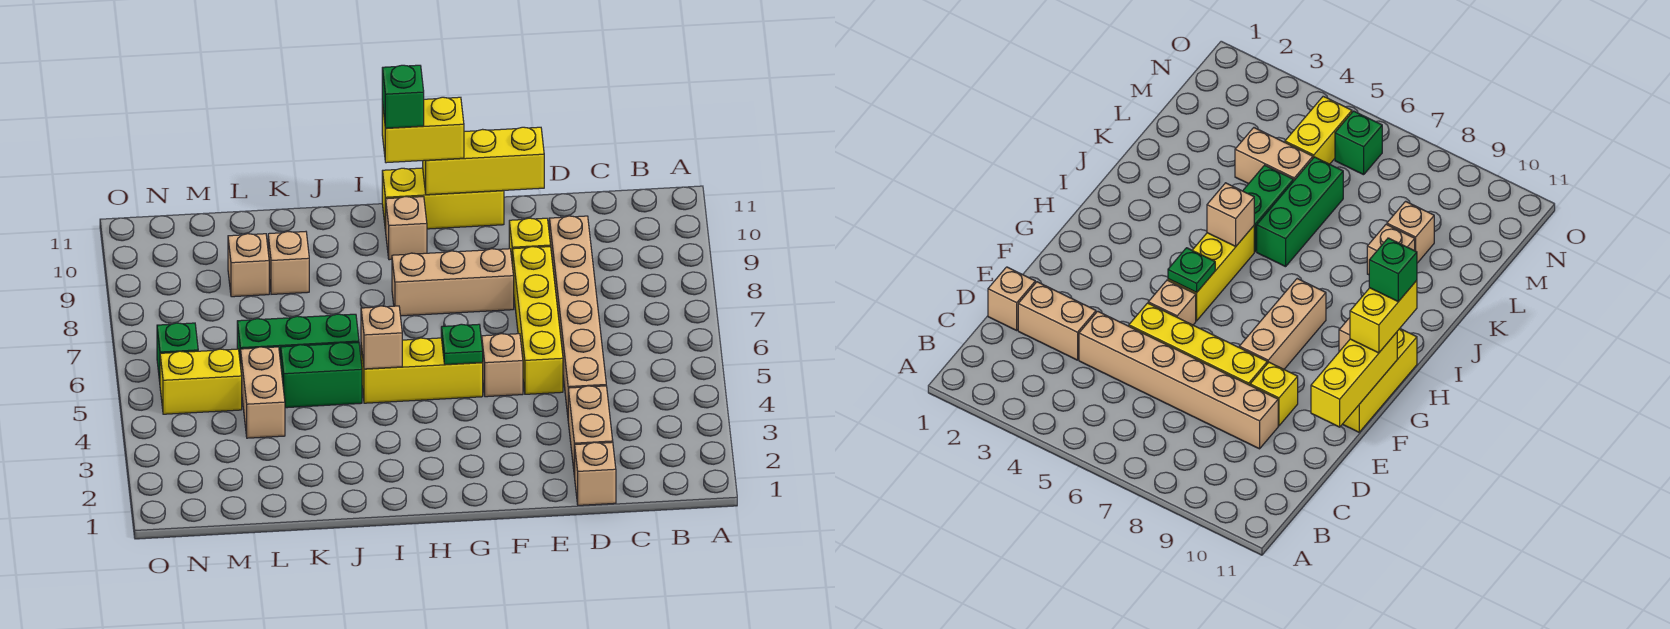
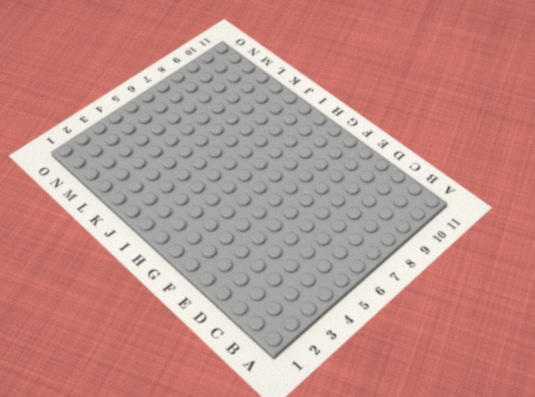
none -> tan 1x1 brick [575,442,616,505]
none -> tan 1x2 brick [568,386,613,477]
none -> tan 1x6 brick [549,216,606,415]

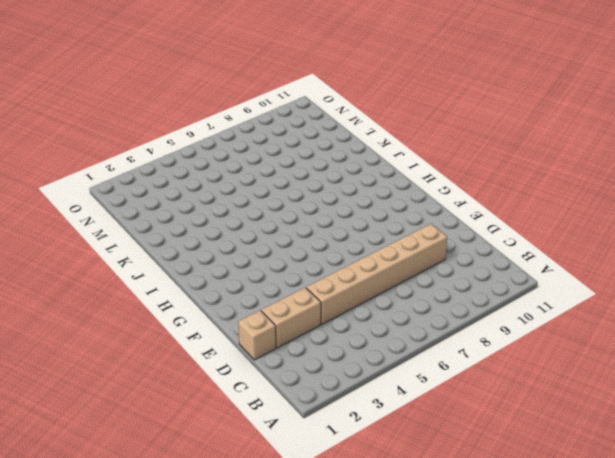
none -> yellow 1x4 brick [512,247,563,394]
none -> yellow 1x1 brick [509,218,551,258]
none -> tan 1x1 brick [482,334,523,397]

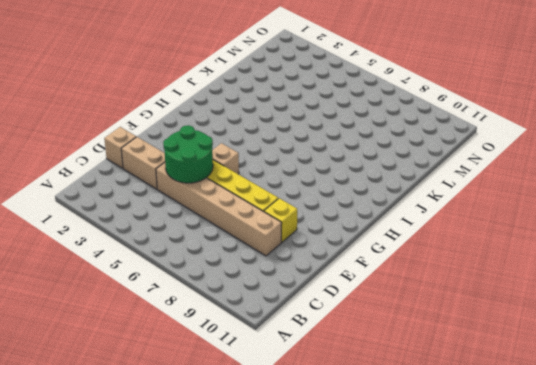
green 2x2 round brick [163,125,213,183] -> none
none -> tan 1x3 brick [392,249,514,316]
none -> yellow 1x3 brick [382,168,504,231]
none -> yellow 1x3 brick [361,338,483,403]

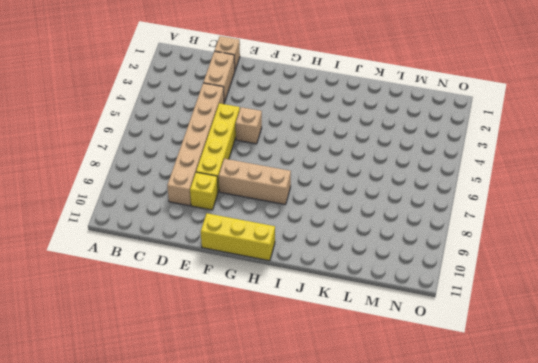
none -> yellow 1x3 brick [361,338,483,403]
none -> tan 1x1 brick [386,197,427,260]
none -> green 1x2 brick [281,342,362,408]

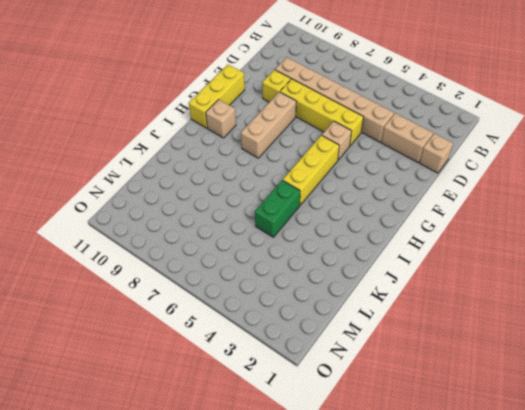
none -> green 1x3 brick [237,314,359,366]
none -> tan 1x1 brick [268,232,309,294]
none -> tan 1x2 brick [241,347,285,438]

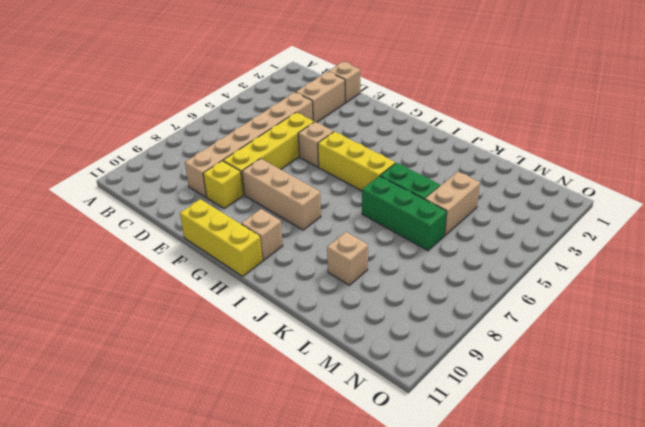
none -> tan 1x1 brick [228,234,269,297]
none -> yellow 1x2 brick [160,349,242,414]
none -> green 1x1 brick [157,323,198,381]

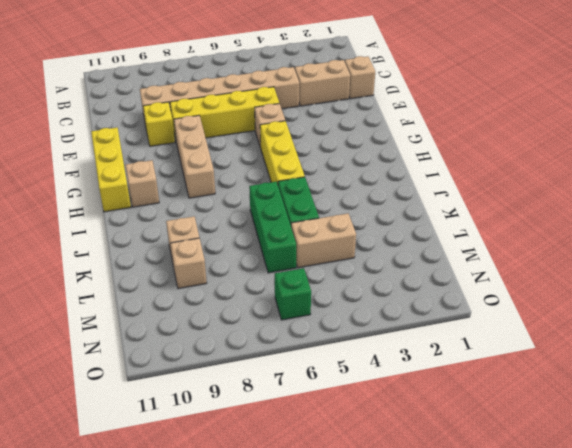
none -> yellow 1x2 brick [160,349,242,414]
none -> yellow 1x3 brick [423,127,544,195]
none -> green 1x1 plate [441,324,483,364]

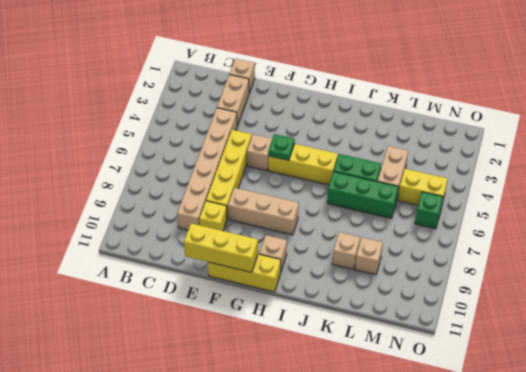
none -> tan 1x1 brick [361,306,402,369]
none -> yellow 1x2 brick [382,97,464,163]
none -> green 1x1 brick [382,65,424,128]

